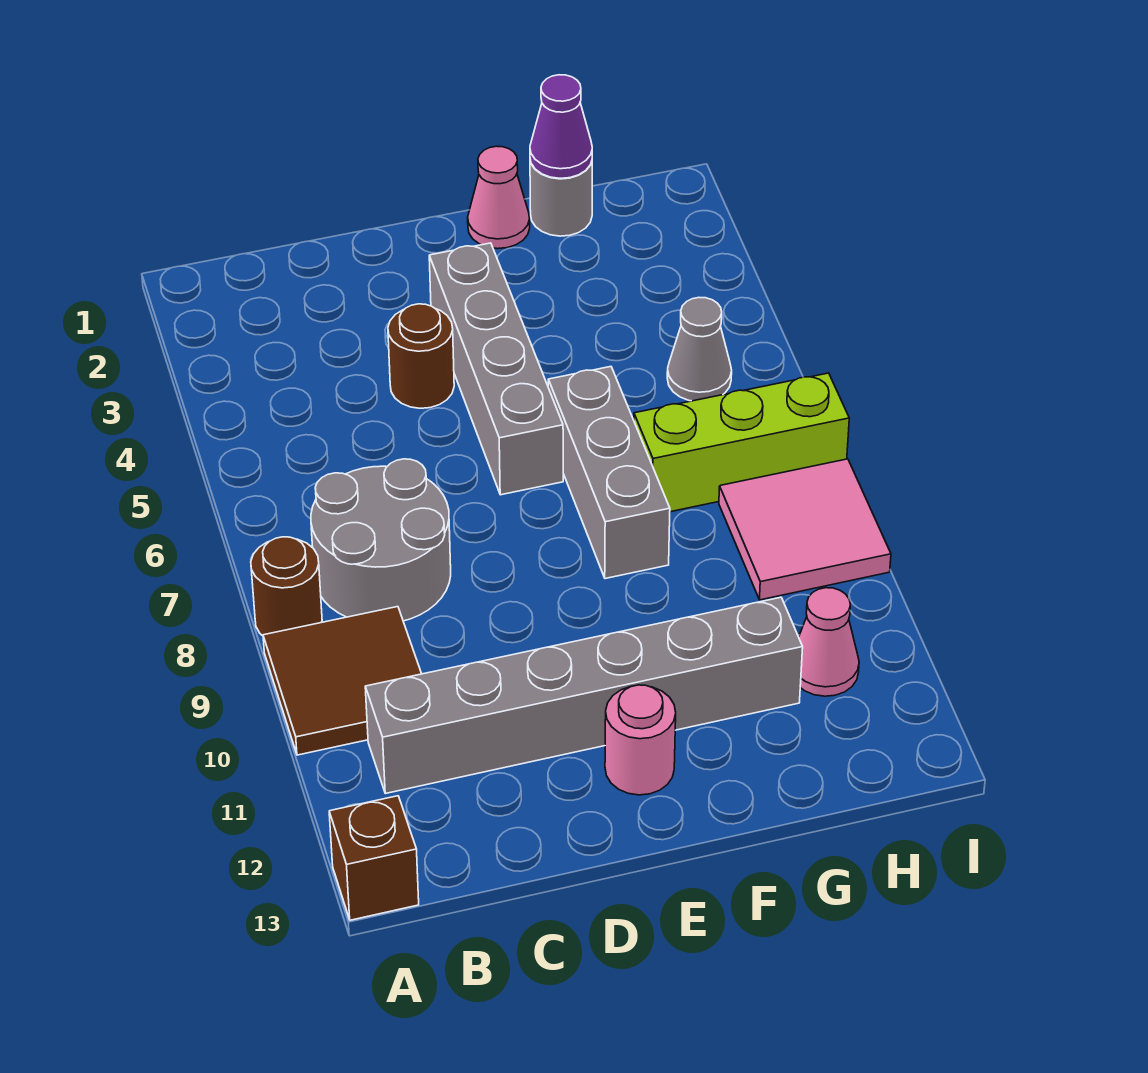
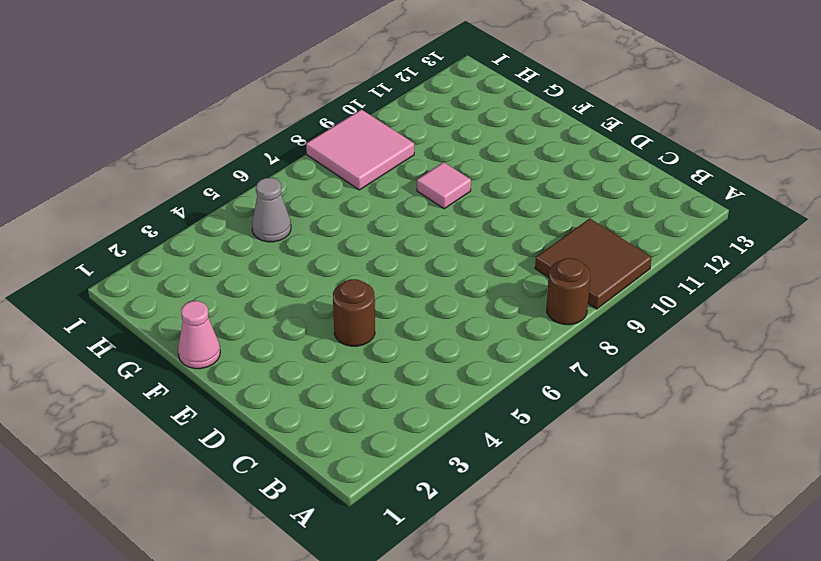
pink 1x1 tile [417,162,471,209] -> none
none -> brown 1x1 brick [329,796,419,920]
none -> grey 2x2 round brick [311,459,451,621]
none -> grey 1x6 brick [365,597,803,794]

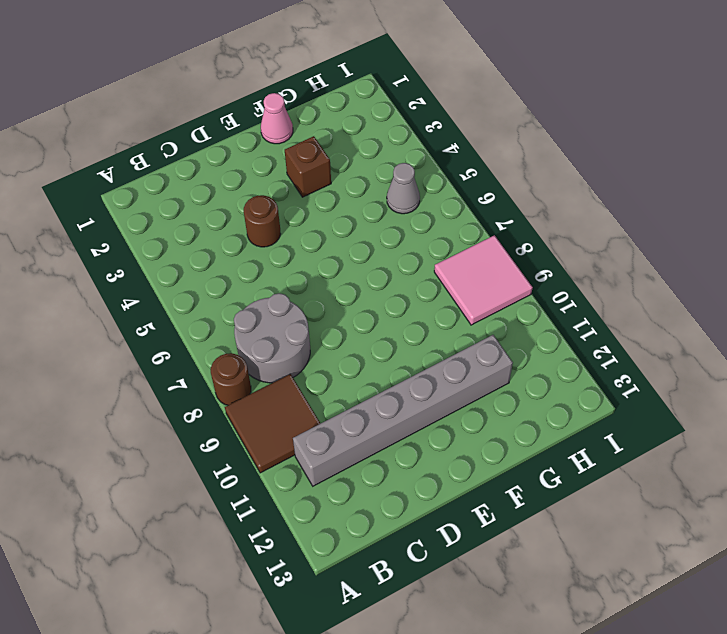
brown 1x1 brick [285,136,331,197] -> brown 1x1 brick moved to [329,796,419,920]
none -> grey 1x4 brick [429,243,563,495]
none -> pink 1x1 round brick [605,685,676,795]
none -> grey 1x3 brick [548,367,670,579]

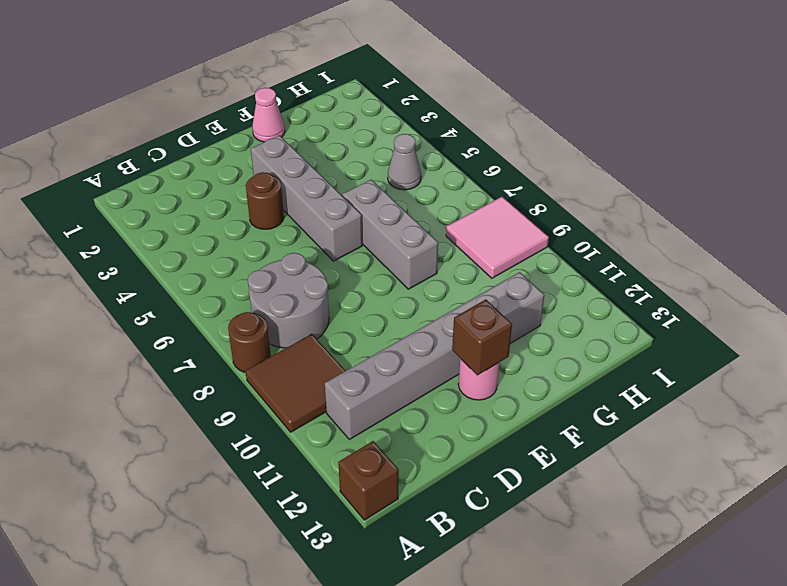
brown 1x1 brick [452,299,512,375] -> none
none -> grey 1x1 round brick [530,160,592,236]
none -> lime 1x3 brick [634,373,849,512]
none -> pink 1x1 cone [799,588,859,696]

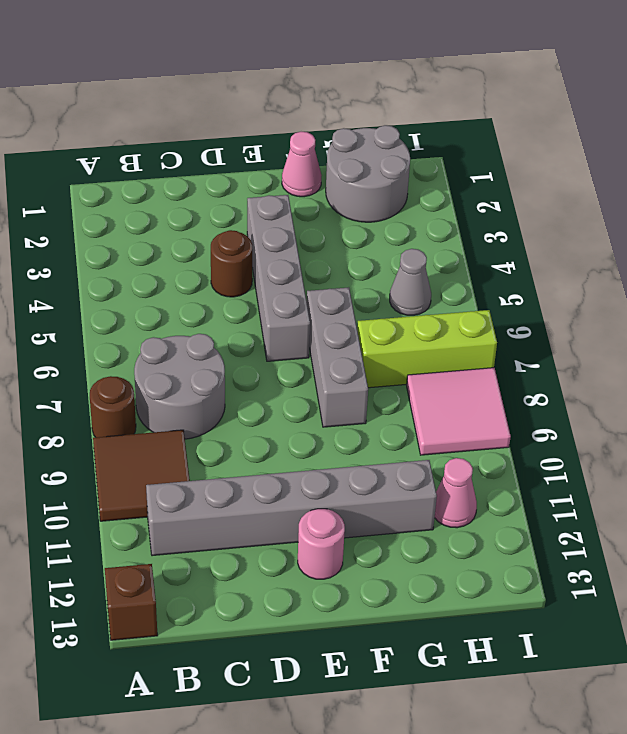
grey 2x2 round brick [326,125,410,222] -> grey 1x1 round brick [530,160,592,236]
none -> purple 1x1 cone [530,75,592,178]

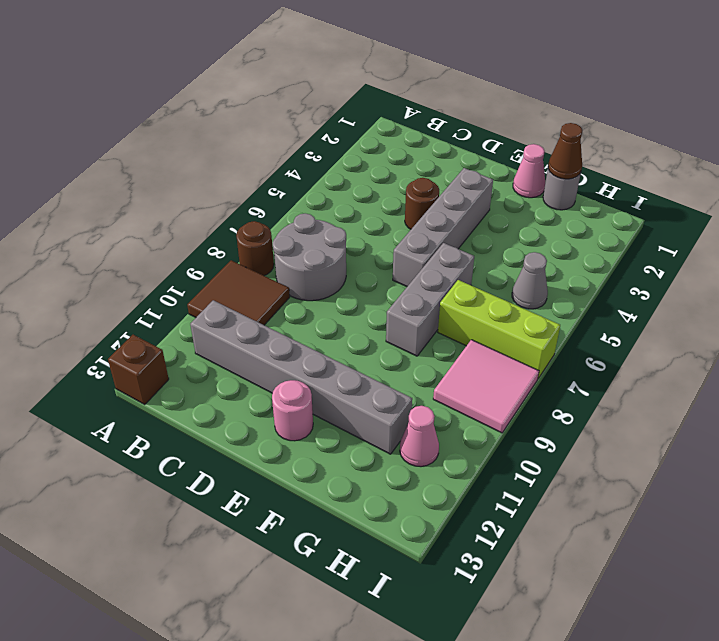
brown 1x1 cone [548,123,582,179] -> purple 1x1 cone [530,75,592,178]

